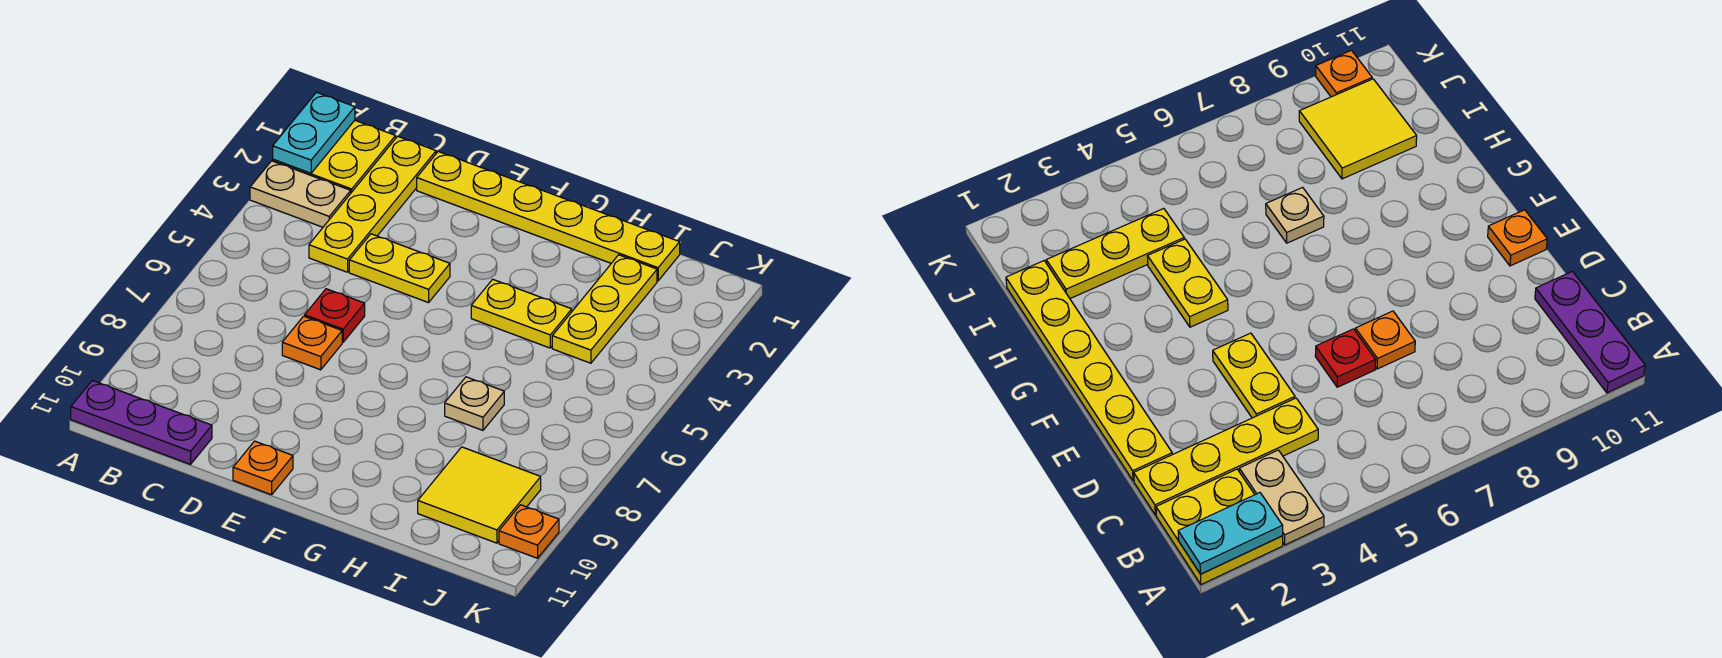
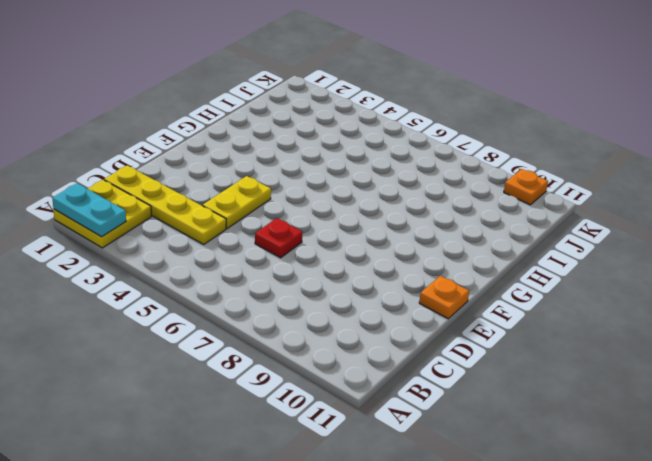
none -> tan 1x2 plate [250,161,351,227]
none -> purple 1x3 plate [71,381,212,464]
none -> yellow 1x6 plate [417,152,680,281]

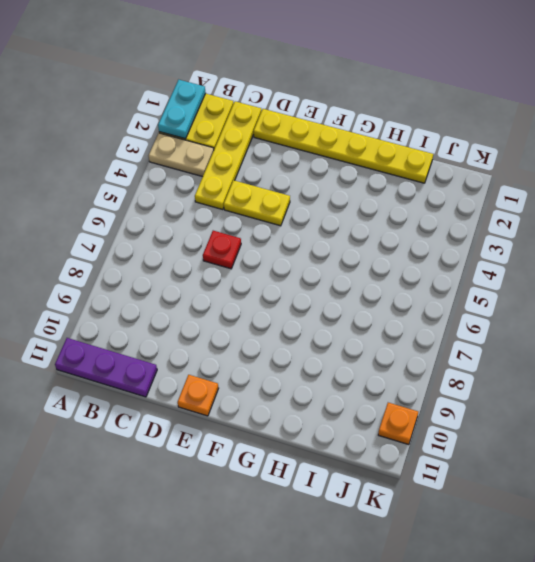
none -> orange 1x1 plate [282,316,342,370]
none -> yellow 1x2 plate [471,279,572,348]
none -> tan 1x1 plate [445,377,504,430]

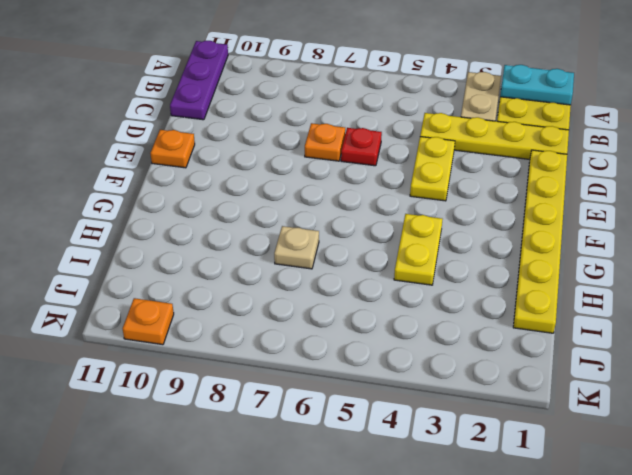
none -> yellow 1x3 plate [552,255,657,363]
none -> yellow 2x2 tile [418,447,541,543]

